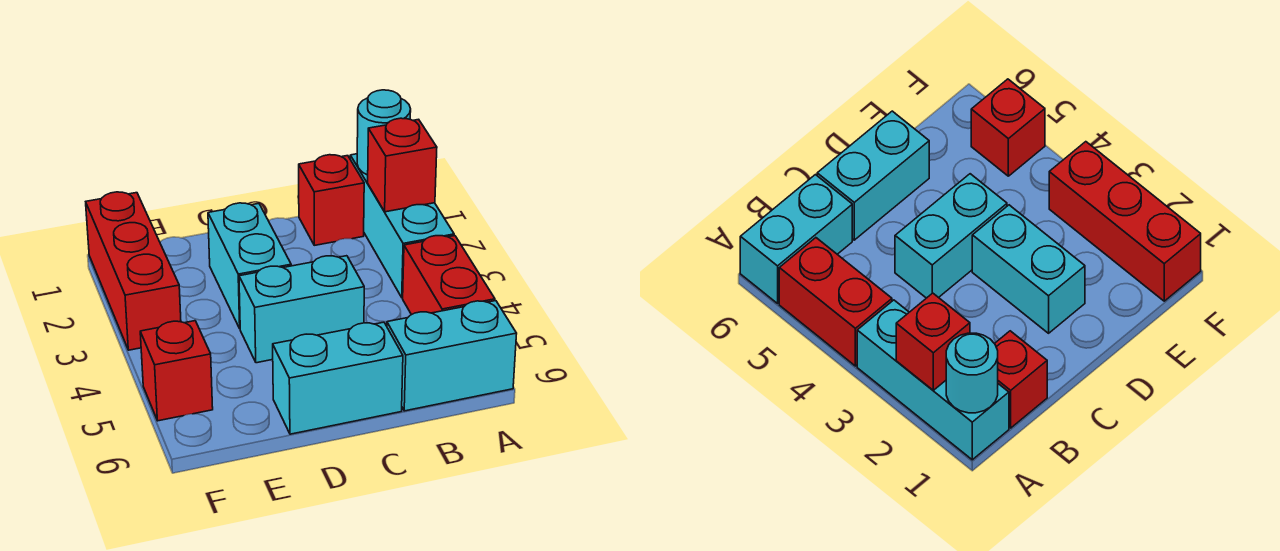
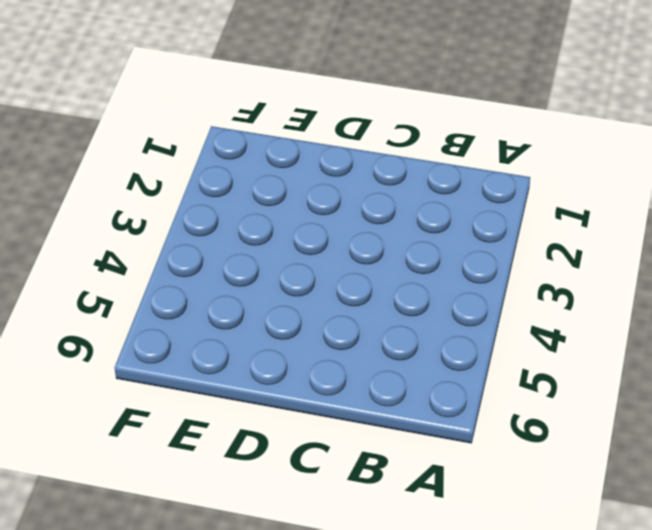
none -> cyan 1x3 brick [350,154,454,298]
none -> red 1x2 brick [403,236,495,315]

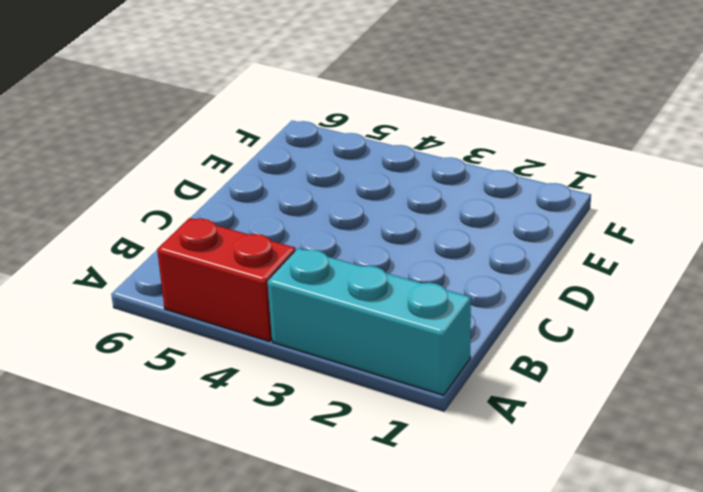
none -> cyan 1x2 brick [387,301,517,411]
none -> red 1x1 brick [299,155,364,245]

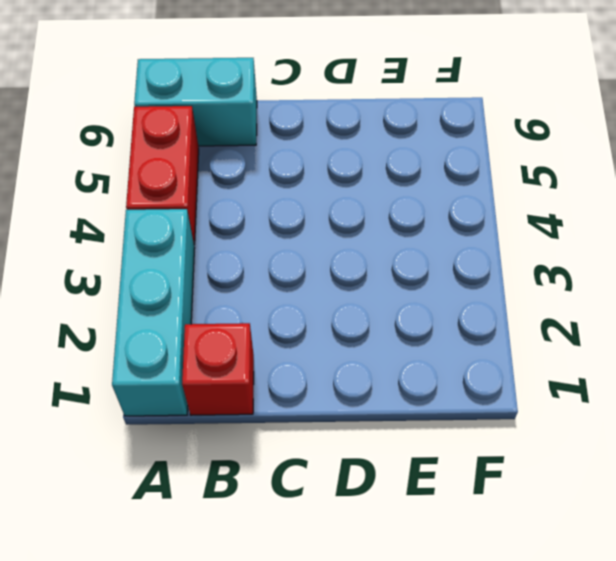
none -> cyan 1x2 brick [239,256,364,363]
none -> cyan 1x2 brick [273,322,403,434]

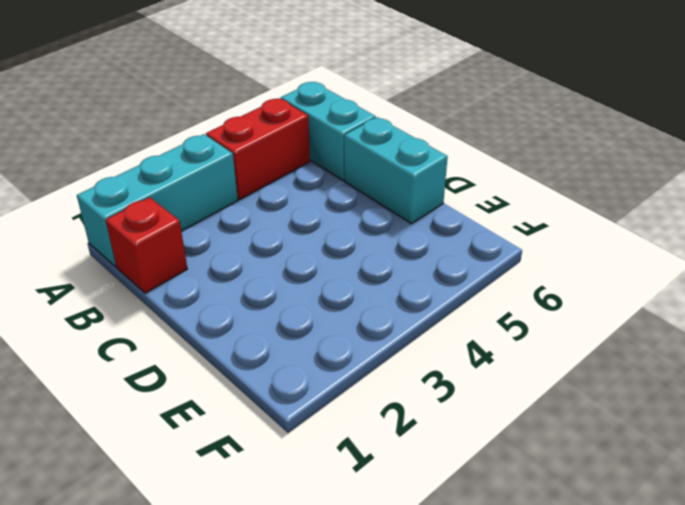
none -> cyan 1x2 brick [239,256,364,363]
none -> cyan 1x2 brick [208,203,291,328]

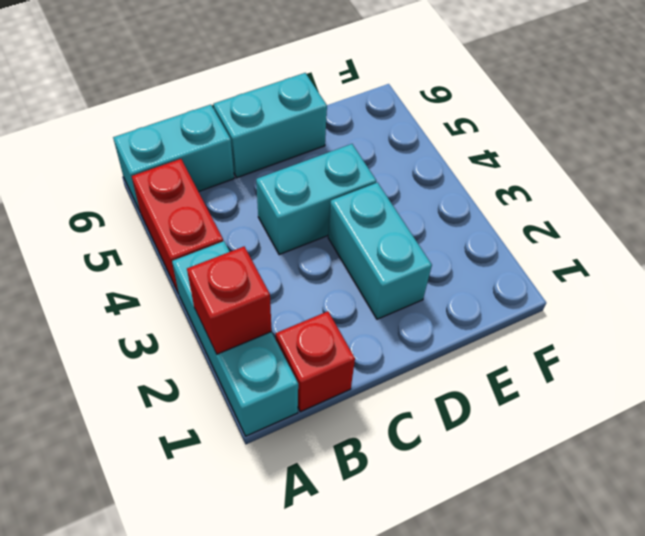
none -> red 1x3 brick [86,192,181,350]
none -> red 1x1 brick [140,321,213,421]

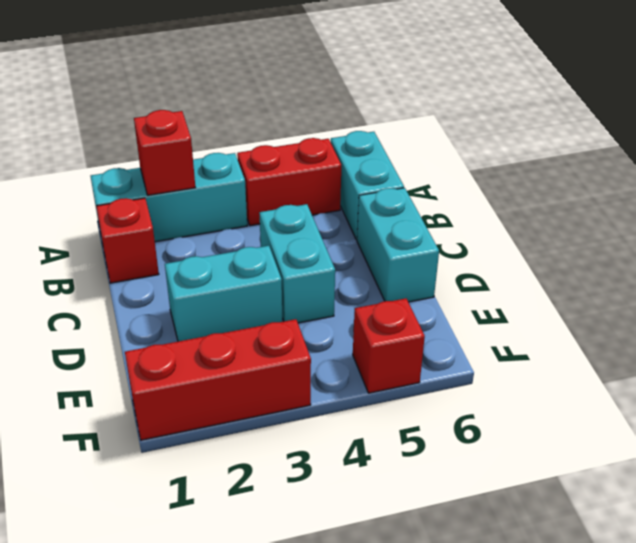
none -> cyan 1x1 round brick [357,90,411,175]

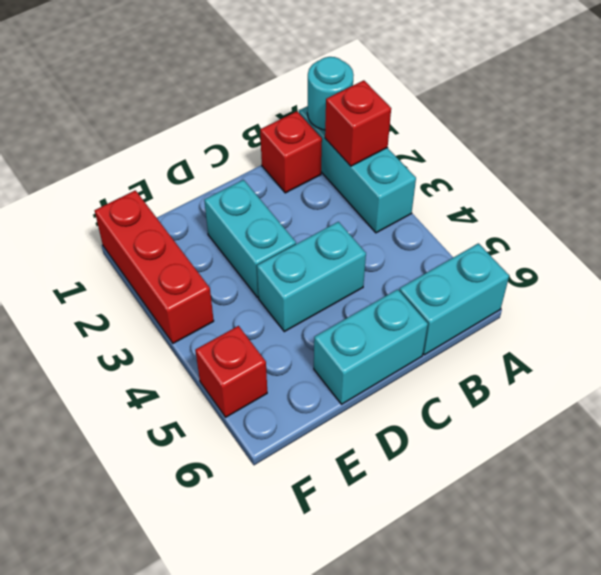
none -> red 1x2 brick [403,236,495,315]

